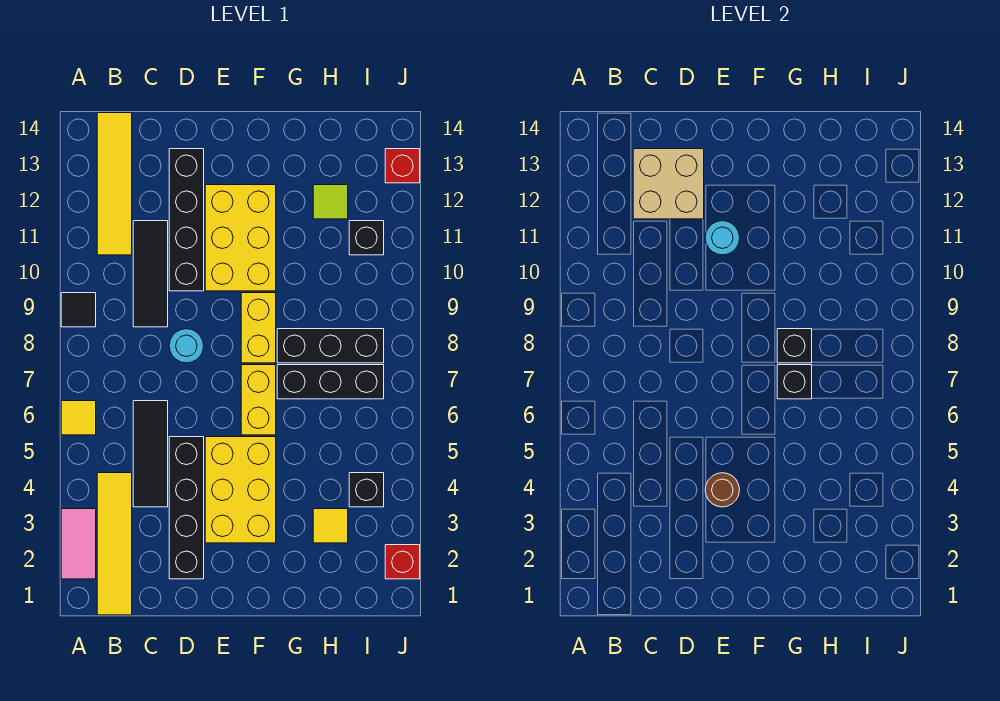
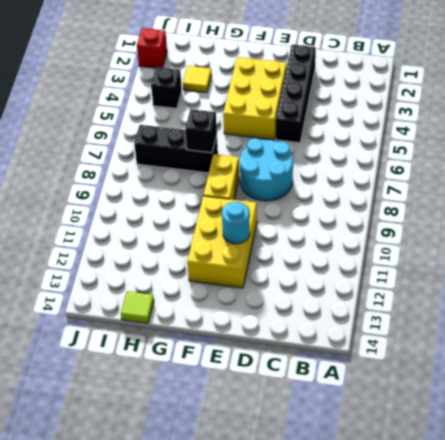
cyan 2x2 round brick [240,138,293,201] -> cyan 1x1 round brick [169,329,203,363]
lime 1x1 tile [121,291,154,323] -> lime 1x1 tile moved to [313,185,348,219]
none -> pink 1x2 tile [61,509,96,579]
none -> yellow 1x1 tile [61,401,96,435]
none -> black 1x1 tile [61,293,96,327]

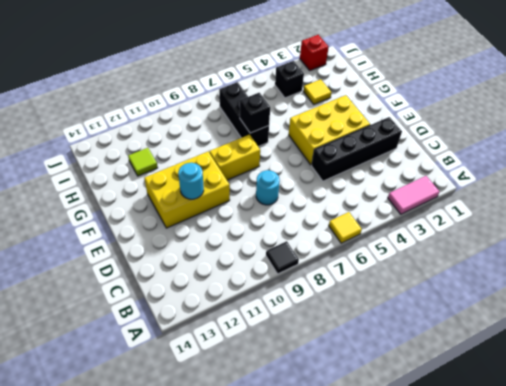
none -> yellow 1x4 tile [97,473,132,615]
none -> yellow 1x4 tile [97,113,132,255]
none -> black 1x3 tile [133,401,168,507]

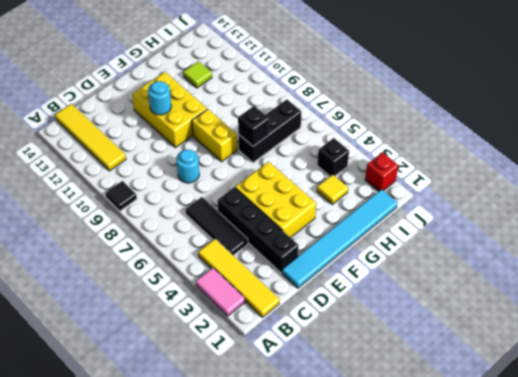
cyan 1x6 tile [282,189,397,288] -> none
none -> yellow 1x1 tile [61,401,96,435]
none -> black 1x3 tile [133,221,168,327]
none -> black 1x4 brick [169,149,204,291]

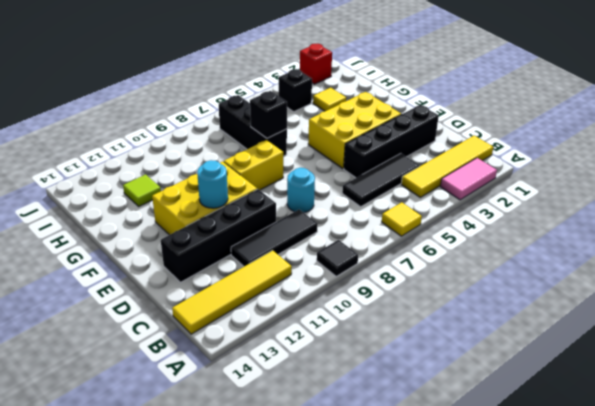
none -> yellow 1x2 brick [241,365,276,435]
none -> black 1x3 brick [277,329,384,363]
none -> black 1x1 brick [349,221,384,255]

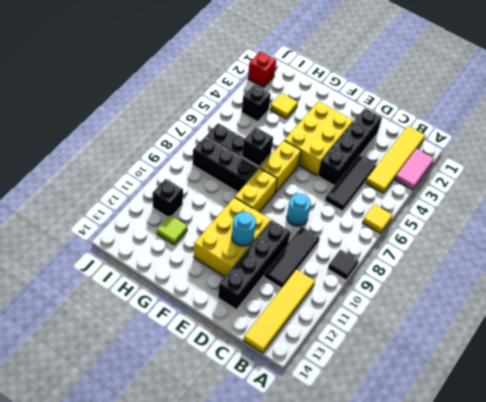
none -> red 1x1 brick [385,149,420,183]
none -> tan 2x2 brick [633,149,704,219]
none -> brown 1x1 round brick [705,473,739,507]

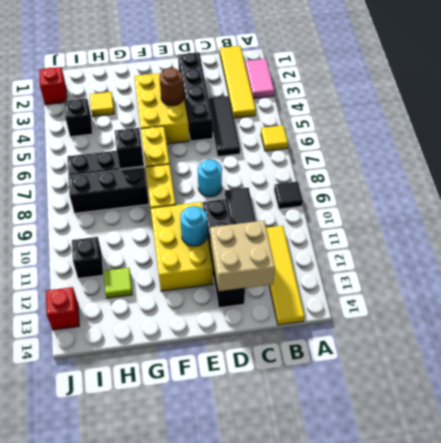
none -> black 1x1 brick [777,329,812,363]

